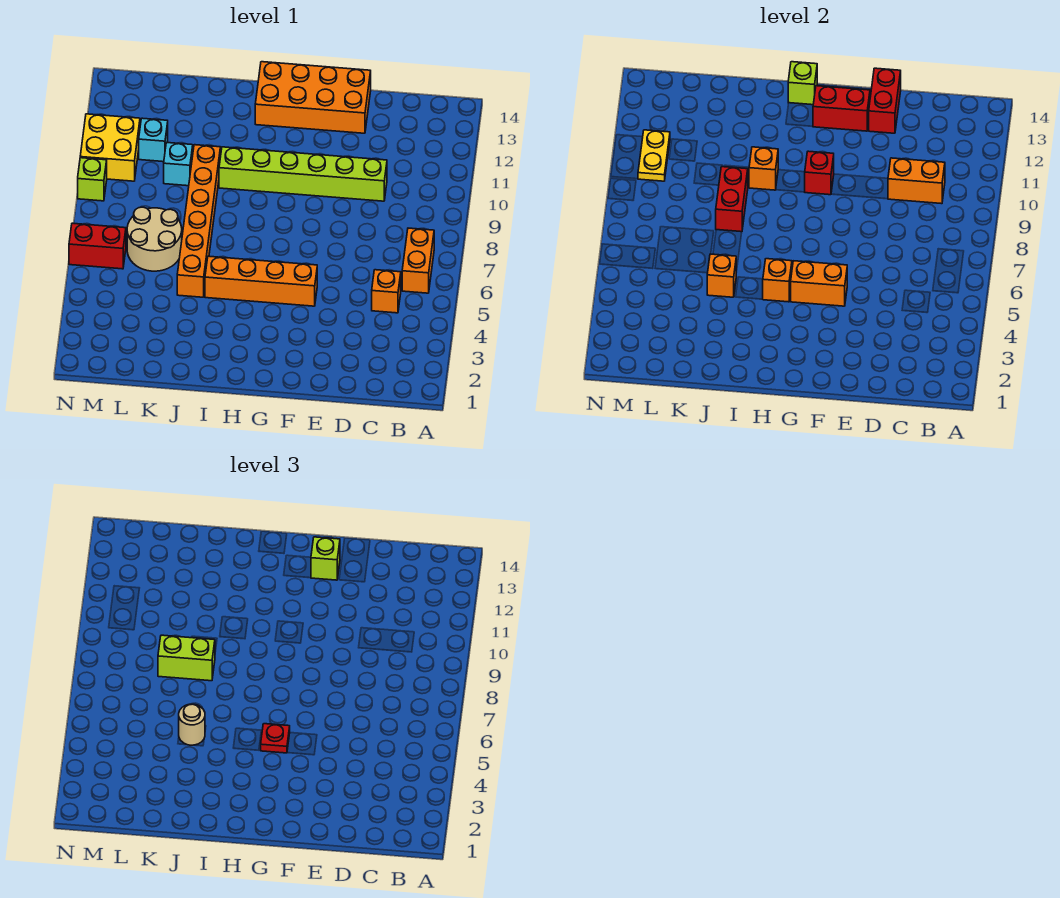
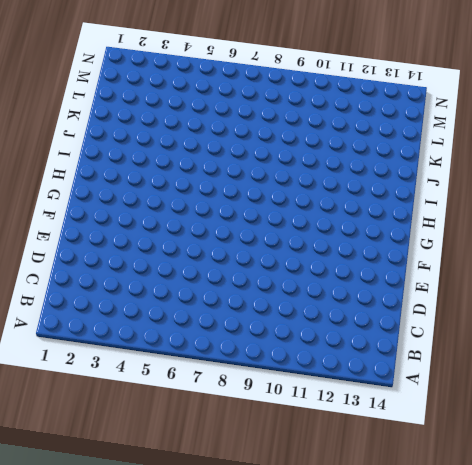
none -> orange 1x2 brick [402,228,434,293]
none -> orange 1x1 brick [372,270,401,313]
none -> lime 1x6 brick [219,147,387,201]

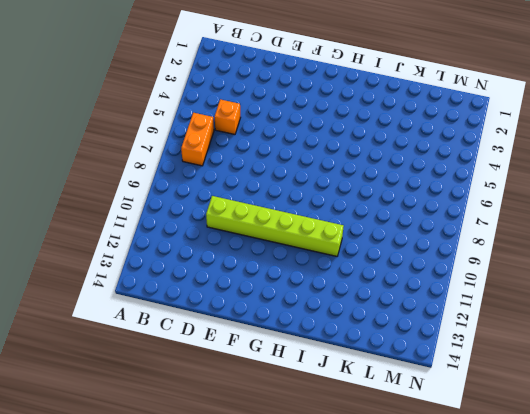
none -> orange 2x4 brick [255,62,371,133]
none -> orange 1x4 brick [205,256,317,306]
none -> orange 1x6 brick [177,145,221,297]

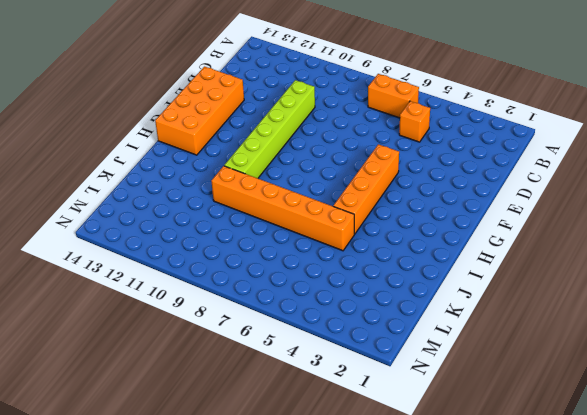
none -> tan 2x2 round brick [127,207,182,271]
none -> cyan 1x1 brick [164,143,193,186]
none -> cyan 1x1 brick [139,118,168,162]

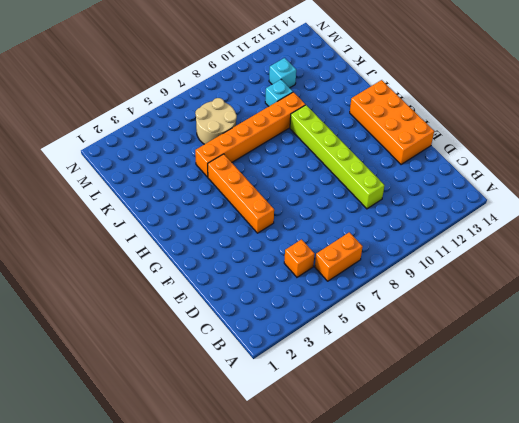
none -> red 1x2 brick [69,223,126,269]
none -> yellow 2x2 brick [80,114,140,181]
none -> lime 1x1 brick [78,158,107,201]

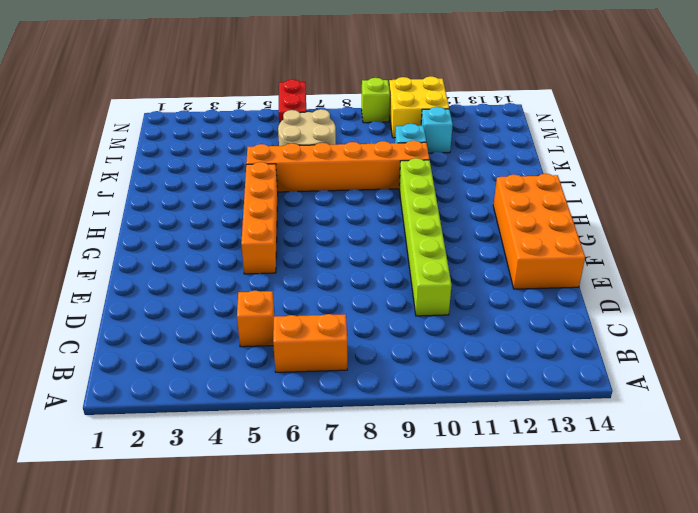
none -> orange 1x2 brick [888,158,945,204]
none -> red 1x2 brick [869,68,901,133]
none -> orange 1x2 brick [790,261,847,306]

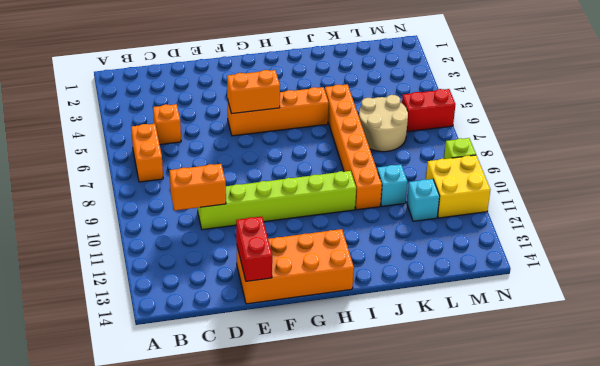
none -> red 1x2 brick [813,86,870,131]
none -> red 1x1 brick [805,151,834,195]
none -> orange 1x1 brick [763,259,792,302]

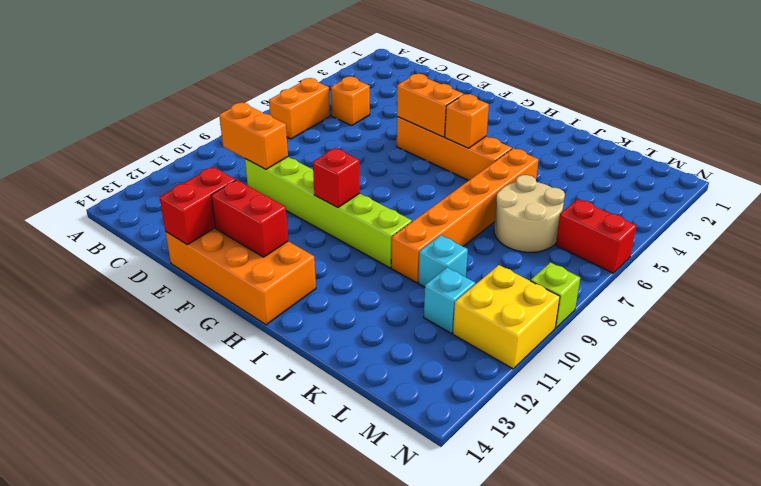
none -> lime 1x1 brick [788,62,817,105]
none -> orange 1x1 brick [749,147,778,190]
none -> orange 1x1 brick [707,254,736,297]

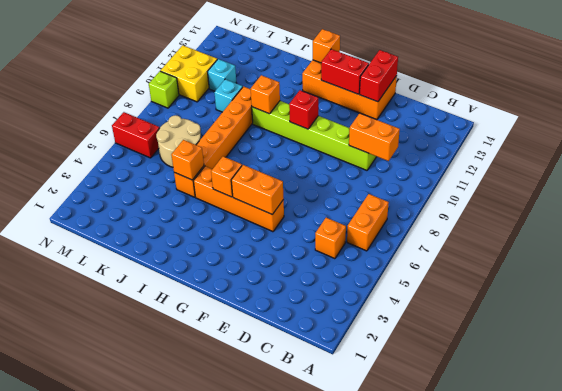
orange 1x1 brick [313,29,340,63] -> lime 1x1 brick [788,62,817,105]
none -> red 1x2 brick [716,167,748,232]
none -> yellow 1x2 plate [638,130,670,181]
none -> lime 1x1 brick [311,537,340,580]

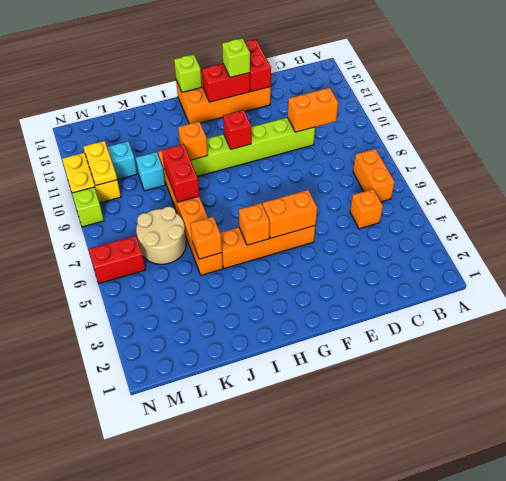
none -> red 1x1 plate [261,724,290,753]
none -> tan 1x1 round brick [179,704,205,745]
none -> lime 1x2 brick [158,635,215,681]

